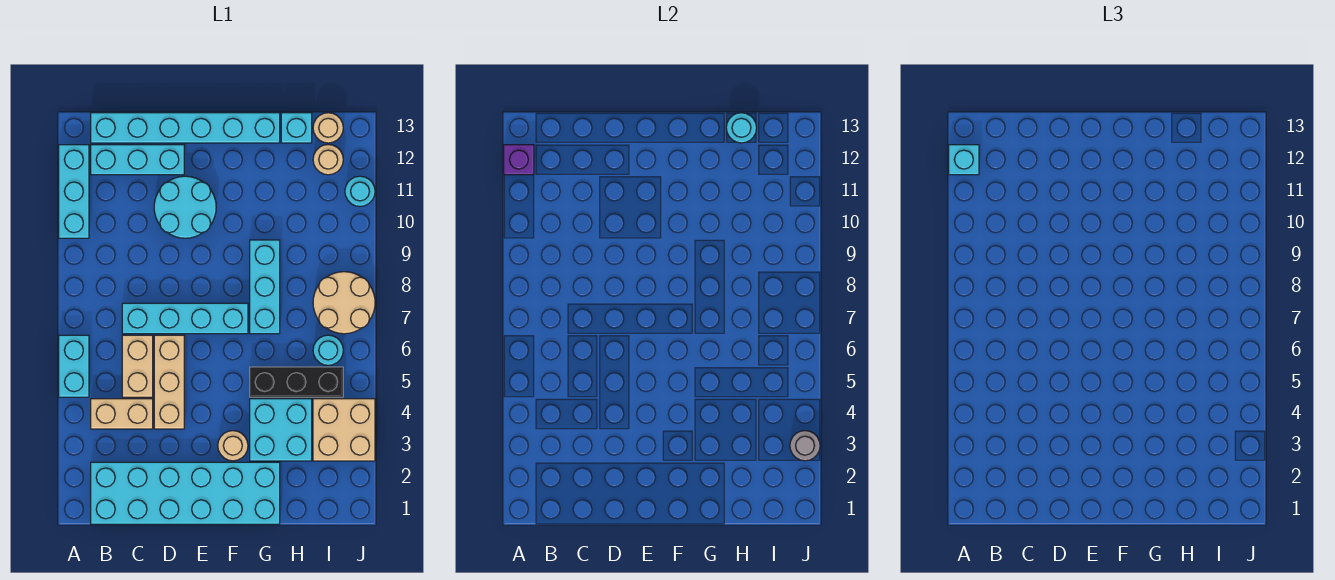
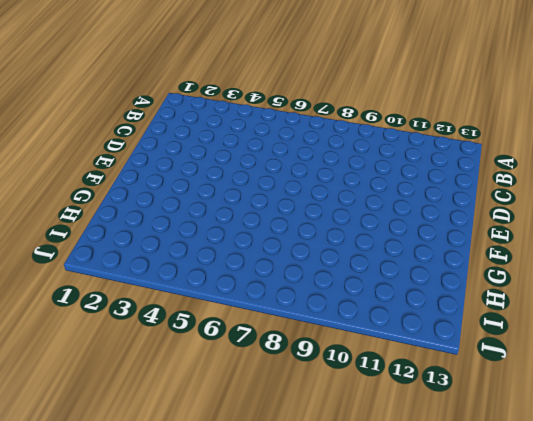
none -> cyan 1x2 brick [59,335,89,397]
none -> cyan 1x3 brick [59,145,89,238]
none -> cyan 2x6 brick [91,462,280,524]

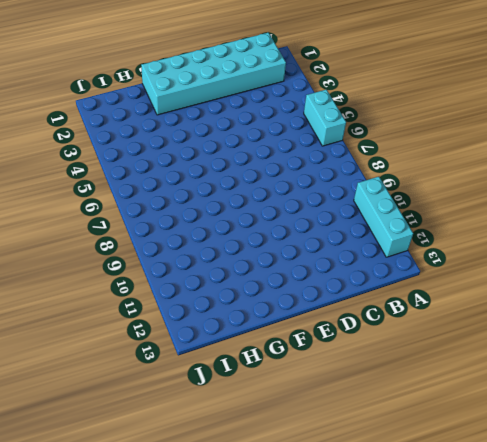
none -> tan 1x2 brick [91,399,153,429]
none -> cyan 1x3 brick [91,145,184,175]
none -> cyan 1x6 brick [91,113,280,143]

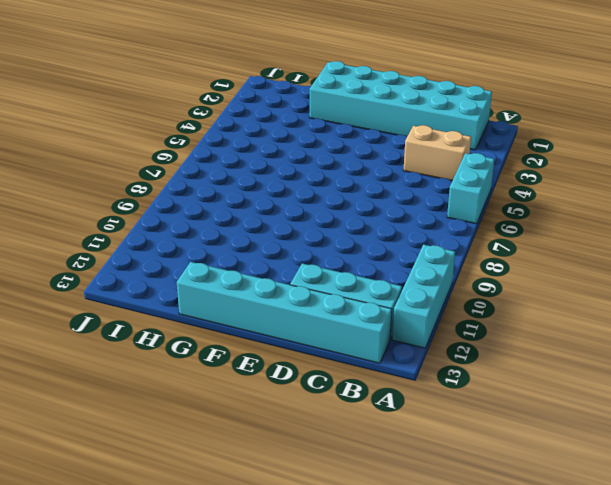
none -> tan 1x2 brick [122,335,153,397]
none -> cyan 1x4 brick [122,303,248,334]
none -> tan 1x3 brick [154,335,184,429]

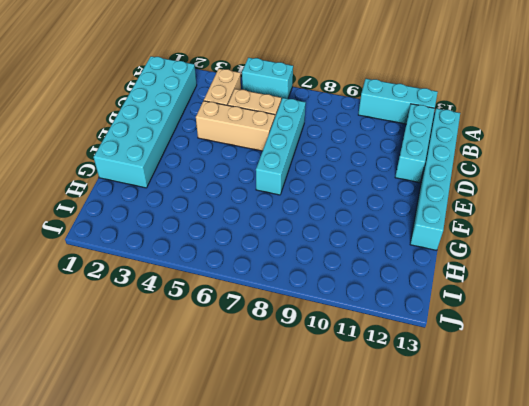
none -> cyan 2x2 round brick [154,176,216,238]
none -> tan 1x1 round brick [218,431,248,461]
none -> cyan 2x2 brick [250,399,312,461]

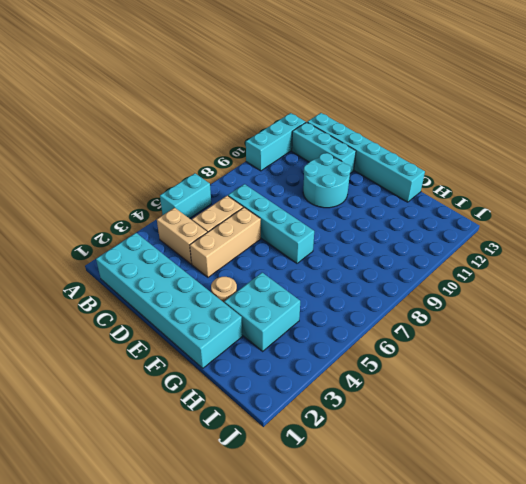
none -> black 1x3 brick [250,367,343,397]
none -> cyan 1x3 brick [250,240,280,334]
none -> cyan 1x1 brick [281,113,312,143]

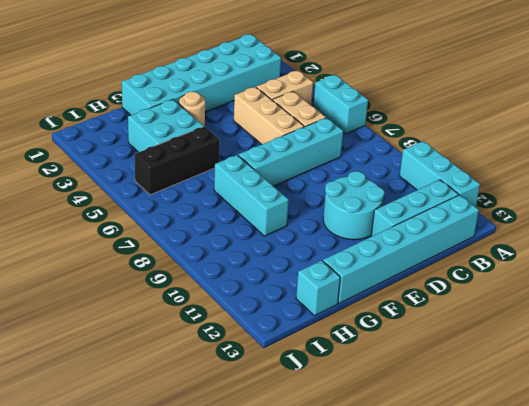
none -> tan 2x2 brick [313,399,375,461]
none -> cyan 1x1 round brick [313,335,343,365]
none -> tan 2x2 round brick [313,272,375,334]

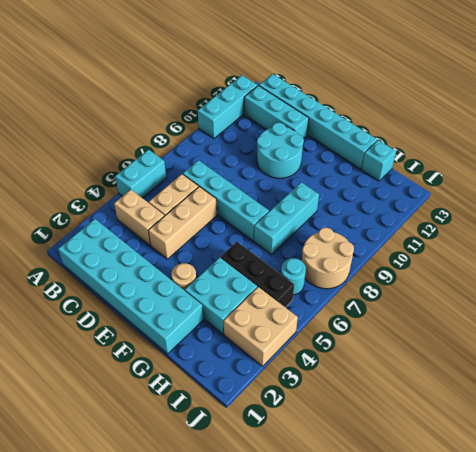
none -> tan 1x1 round brick [313,145,343,175]
none -> tan 1x1 round brick [313,113,343,143]
none -> cyan 1x1 round brick [345,176,375,206]

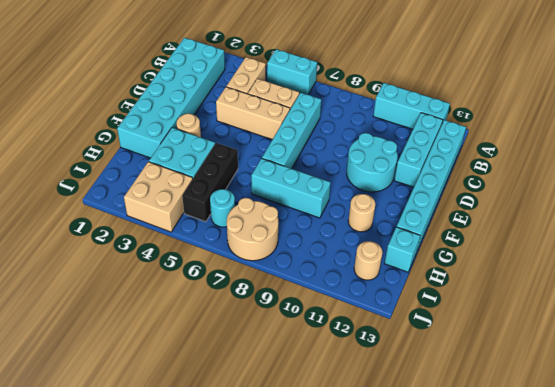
tan 1x1 round brick [348,194,375,232] -> tan 1x1 round brick moved to [313,113,343,143]
none -> cyan 1x1 round brick [345,176,375,206]
none -> purple 1x1 brick [504,145,534,175]
none -> cyan 1x1 round brick [726,113,757,143]

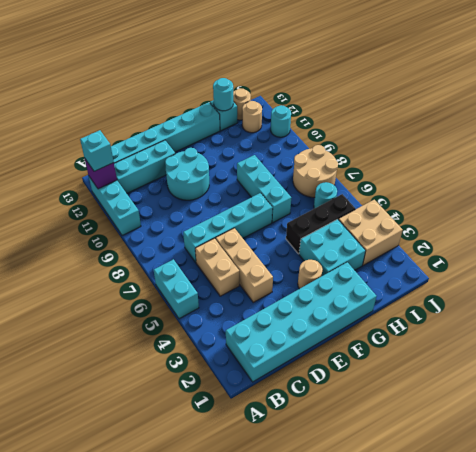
none -> tan 1x2 brick [91,399,153,429]
none -> grey 1x1 round brick [790,431,820,461]

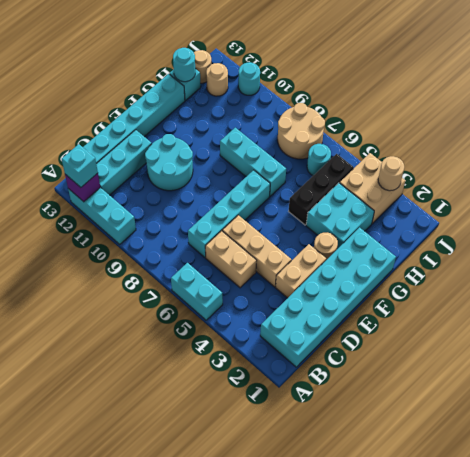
tan 1x2 brick [276,244,326,298] -> tan 1x2 brick moved to [91,399,153,429]
tan 1x1 round brick [378,156,404,191] -> grey 1x1 round brick [790,431,820,461]

